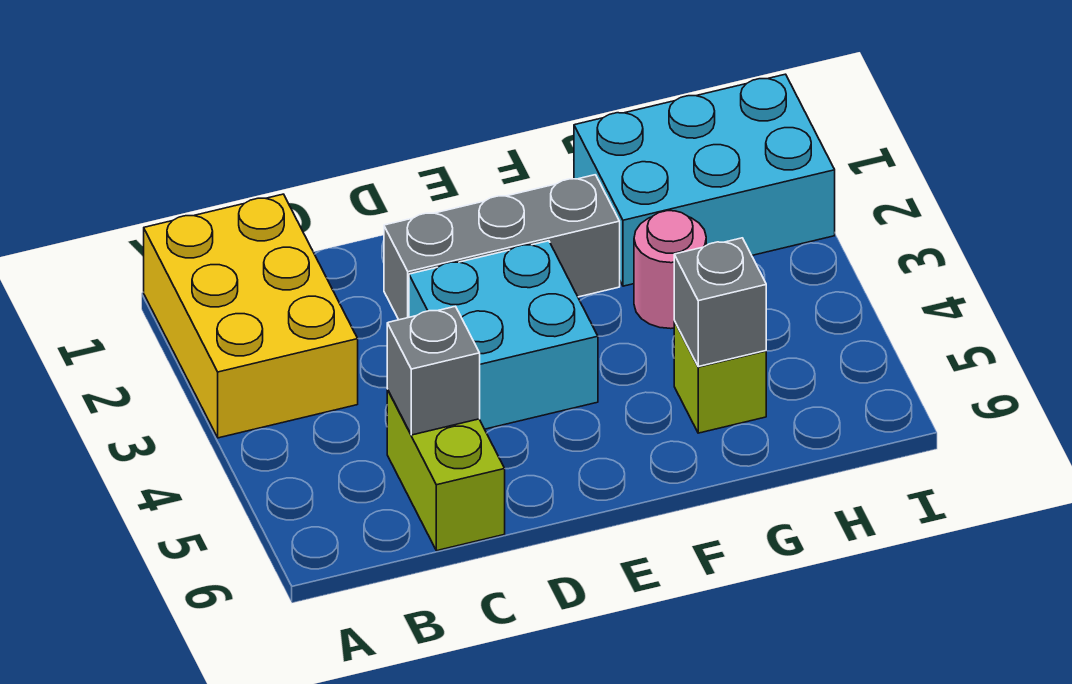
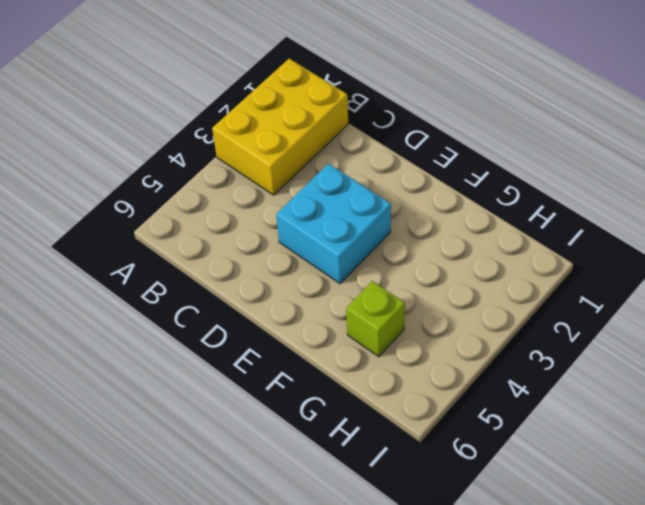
none -> lime 1x2 brick [387,390,505,551]
none -> grey 1x3 brick [384,175,620,320]

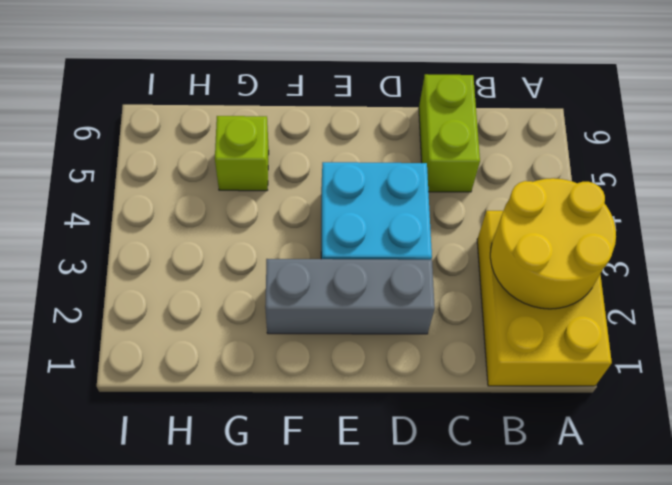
yellow 2x2 round brick [490,178,616,309] -> none
none -> cyan 2x3 brick [574,74,835,286]
none -> pink 1x1 round brick [634,211,706,329]

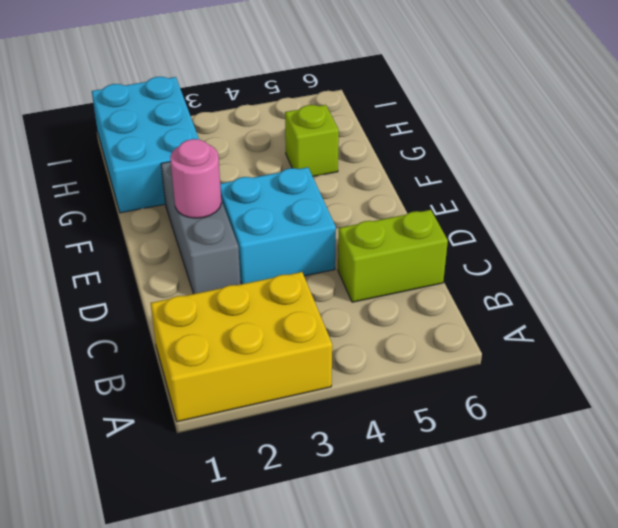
pink 1x1 round brick [170,139,221,218] -> pink 1x1 round brick moved to [634,211,706,329]
none -> grey 1x1 brick [387,306,480,435]
none -> grey 1x1 brick [674,238,766,367]

